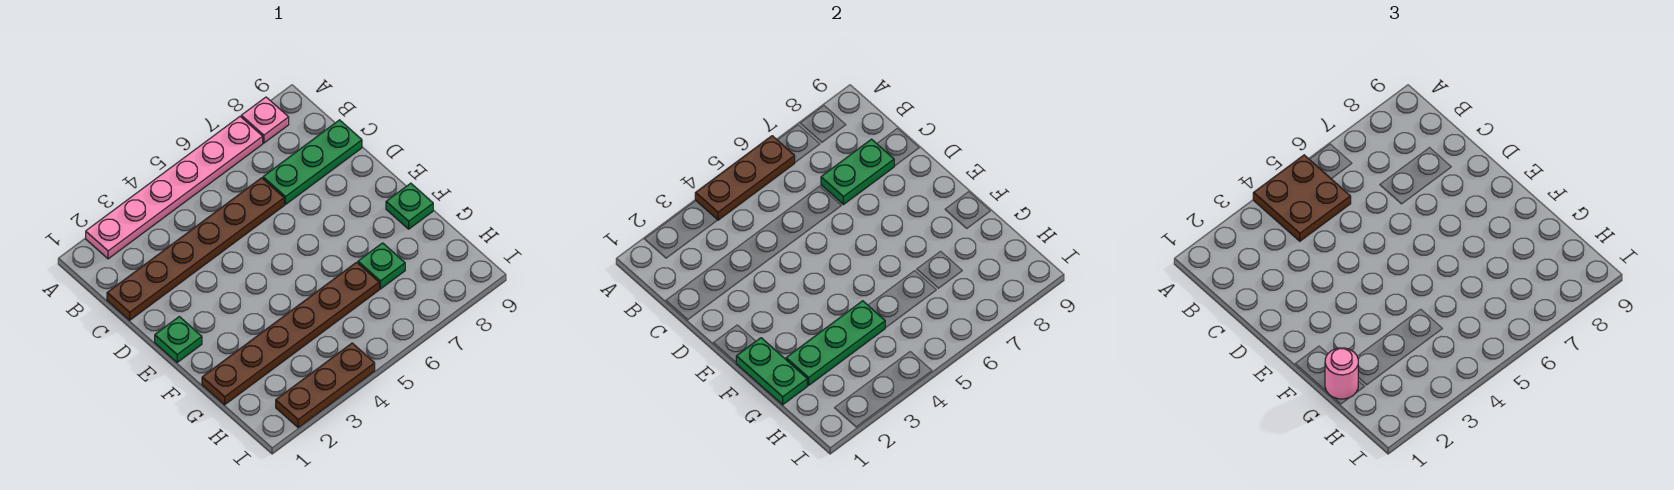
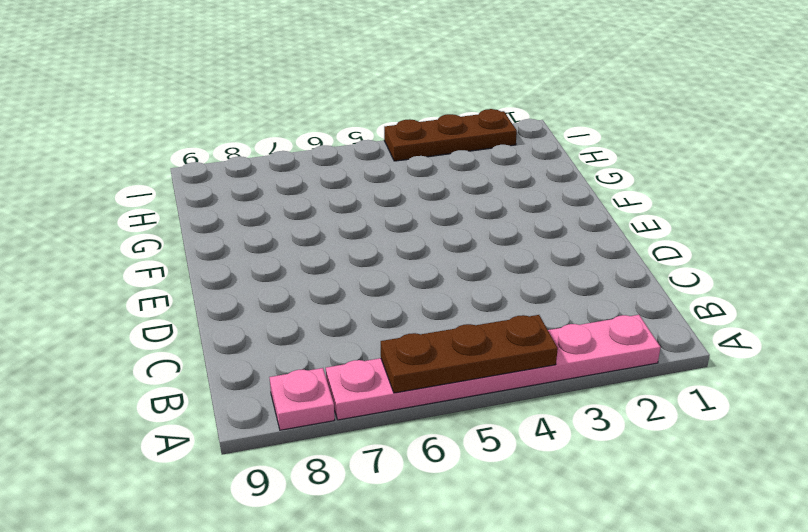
none -> brown 1x6 plate [107,178,284,320]
none -> green 1x3 plate [263,120,362,205]
none -> green 1x1 plate [155,317,202,362]

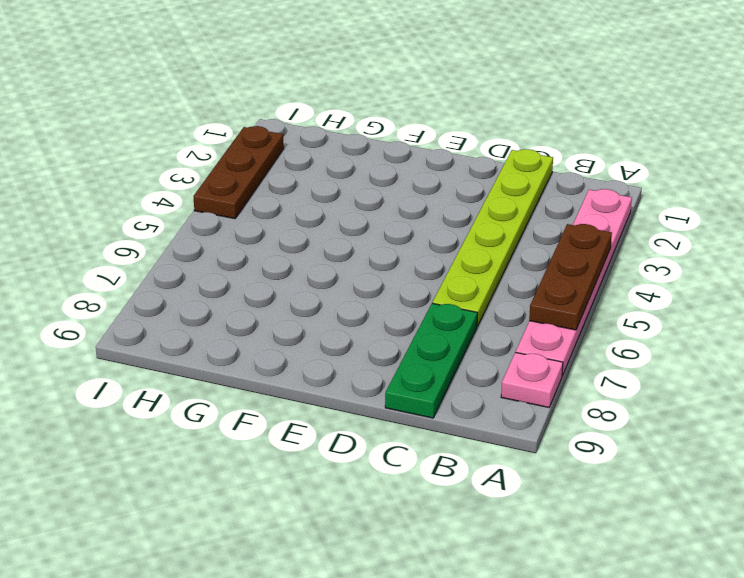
lime 1x6 plate [432,149,553,326] -> brown 1x6 plate [107,178,284,320]
none -> green 1x1 plate [155,317,202,362]
none -> green 1x1 plate [386,183,433,229]
none -> brown 1x6 plate [202,262,379,405]

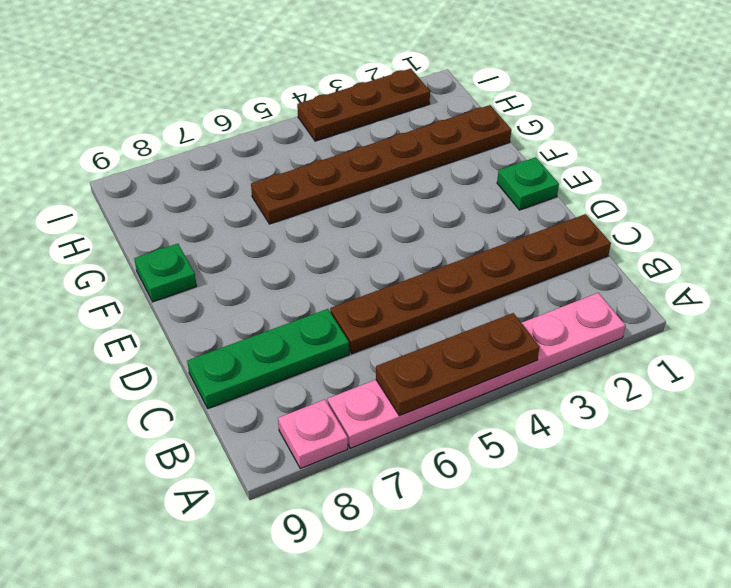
none -> green 1x1 plate [358,243,405,289]
none -> green 1x2 plate [821,139,894,205]
none -> green 1x2 plate [736,338,807,405]

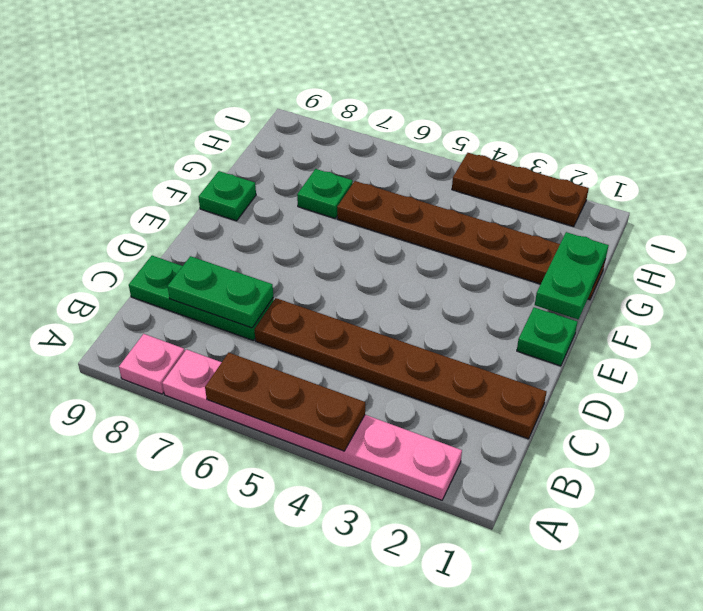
none -> green 1x3 plate [786,301,885,385]
none -> brown 2x2 plate [1253,155,1351,241]
none -> pink 1x1 round brick [1325,348,1358,399]

